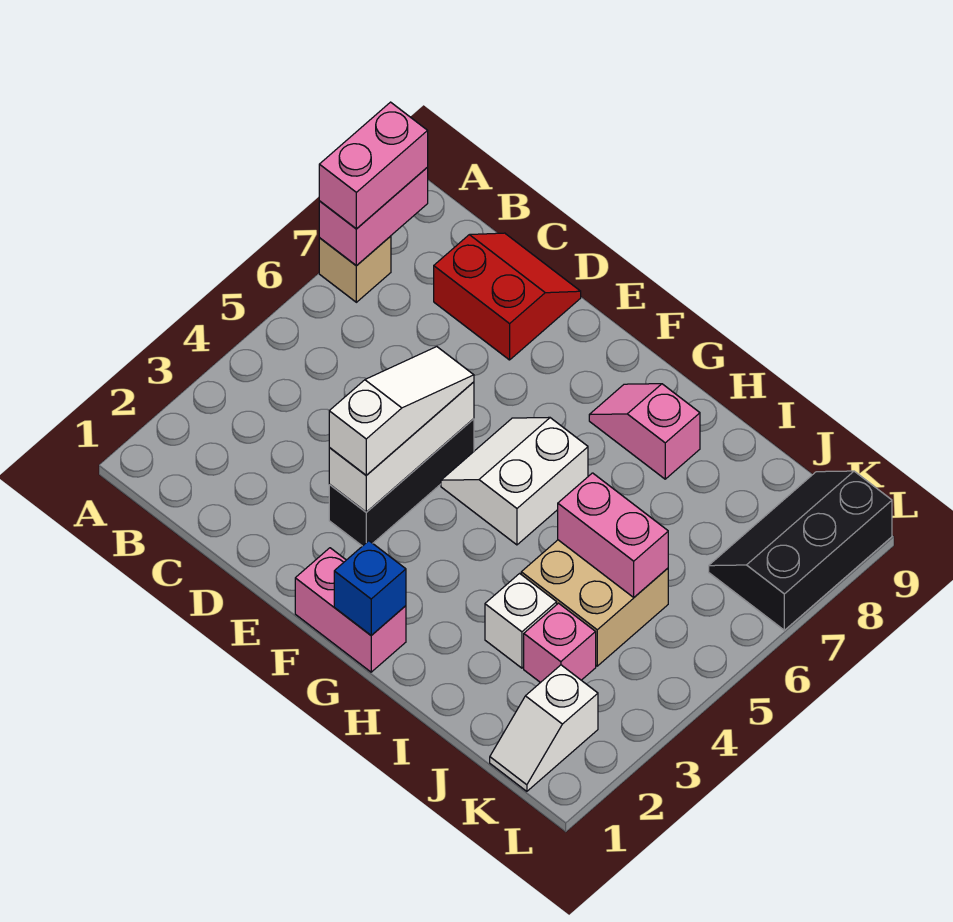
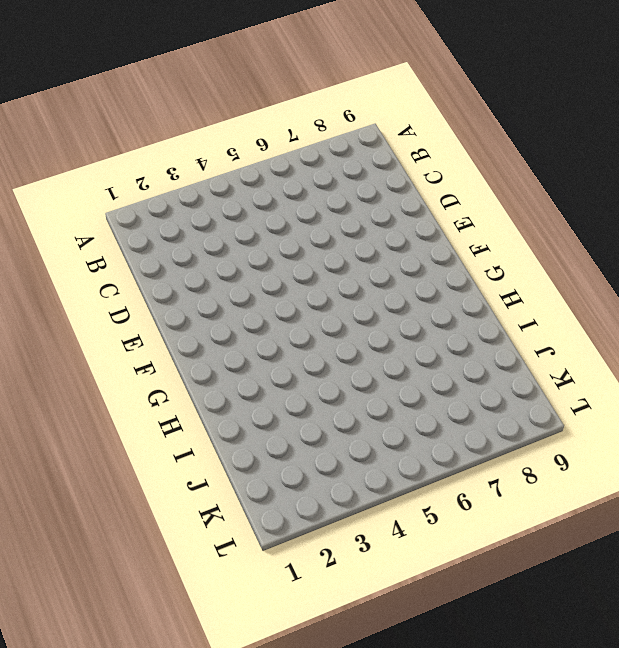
none -> tan 1x1 brick [319,236,391,302]
none -> red 2x2 slope [434,233,581,360]
none -> black 1x3 brick [329,419,474,546]

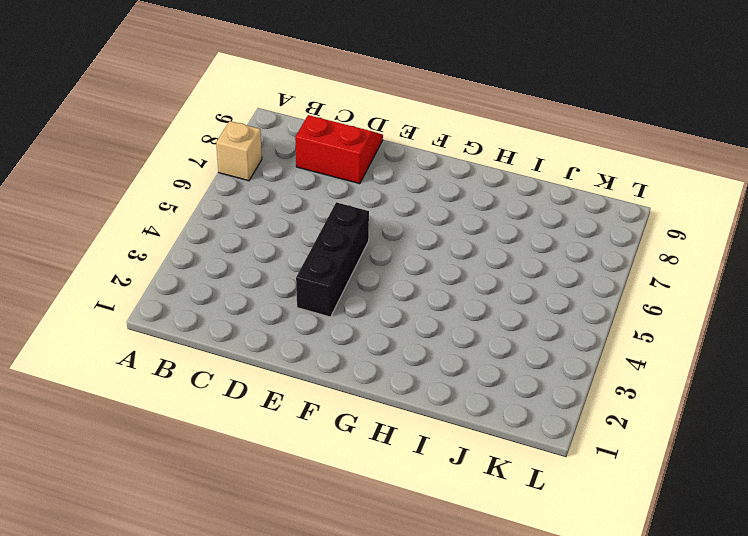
none -> pink 1x2 brick [295,548,406,672]
none -> white 2x2 slope [441,417,588,545]
none -> pink 1x2 slope [589,384,700,479]

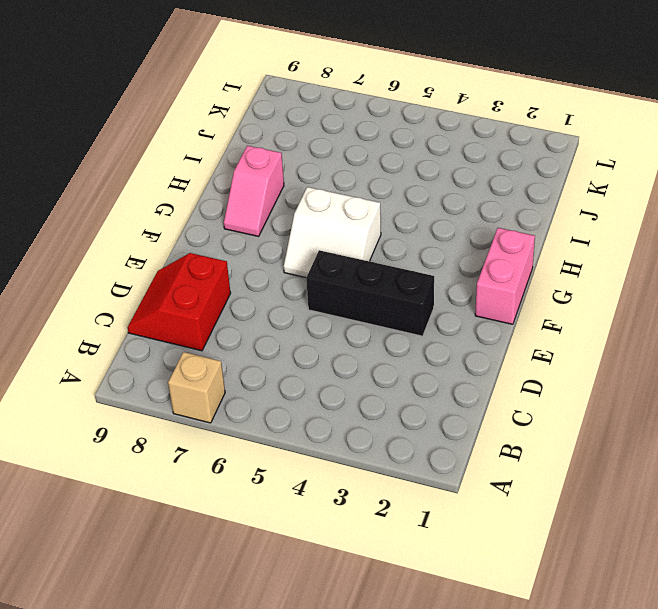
none -> white 1x1 brick [485,573,557,668]
none -> tan 2x2 brick [521,540,668,666]
none -> pink 1x1 brick [524,603,596,683]

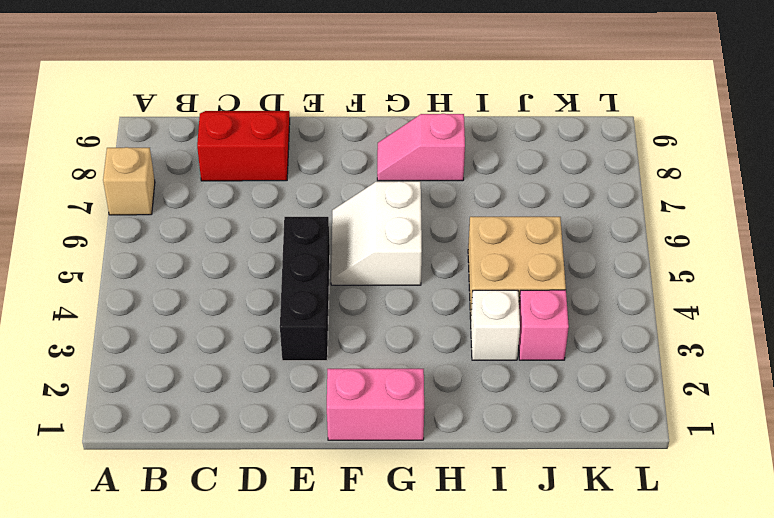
none -> white 1x2 slope [490,665,598,791]
none -> black 2x3 slope [709,471,892,630]
none -> pink 1x2 brick [319,167,428,266]

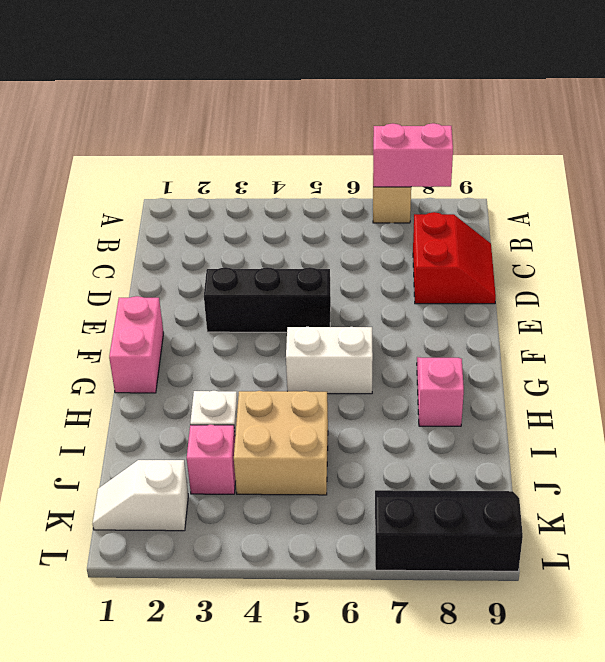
none -> white 1x3 brick [329,382,474,512]
none -> blue 1x1 brick [334,541,406,635]
none -> pink 1x2 brick [558,473,668,597]

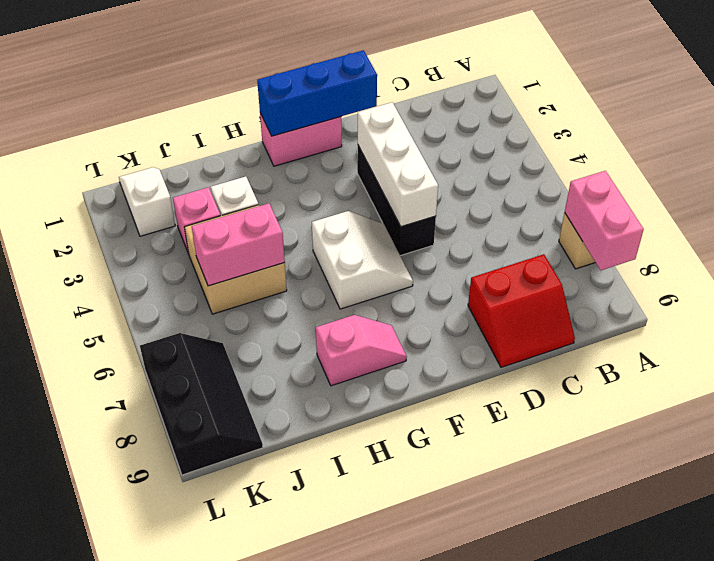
blue 1x3 brick [257,50,377,136] -> blue 1x1 brick [334,541,406,635]
none -> pink 1x2 brick [319,102,428,229]
none -> white 1x3 slope [329,347,474,475]

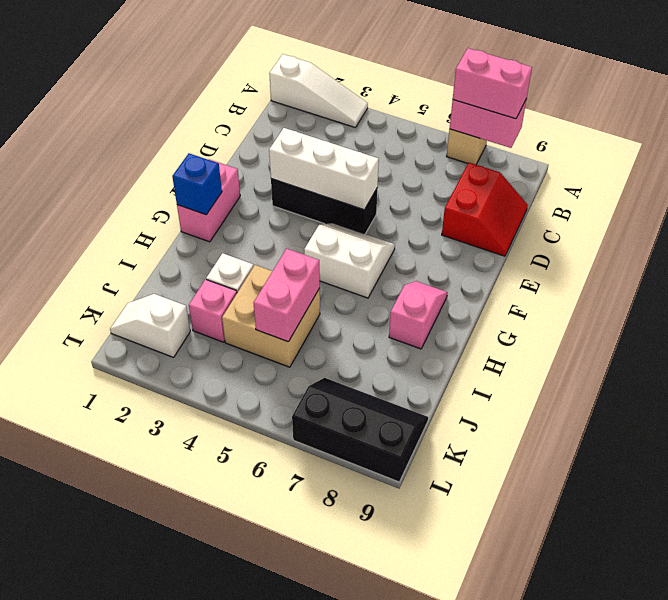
white 1x3 slope [269,54,368,128] -> white 1x3 slope moved to [329,347,474,475]

